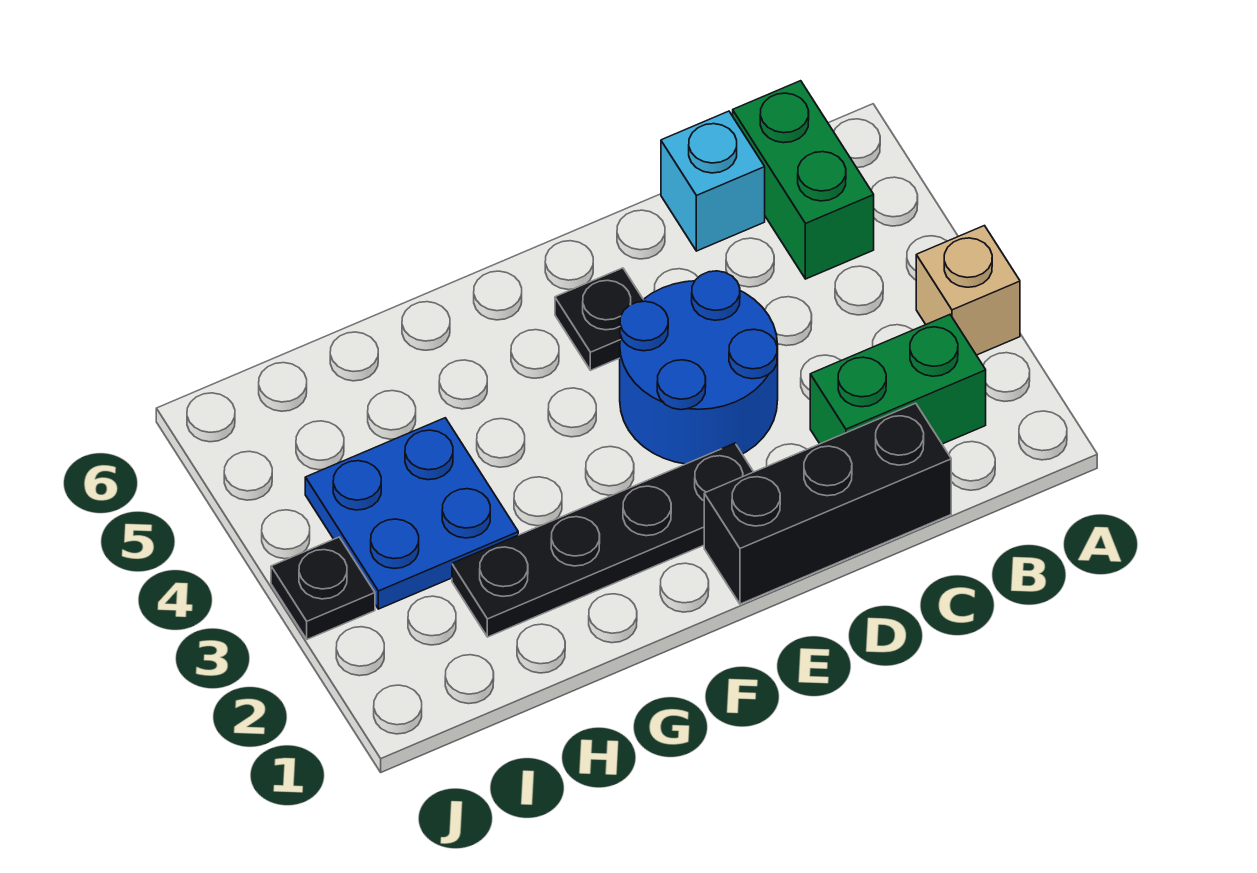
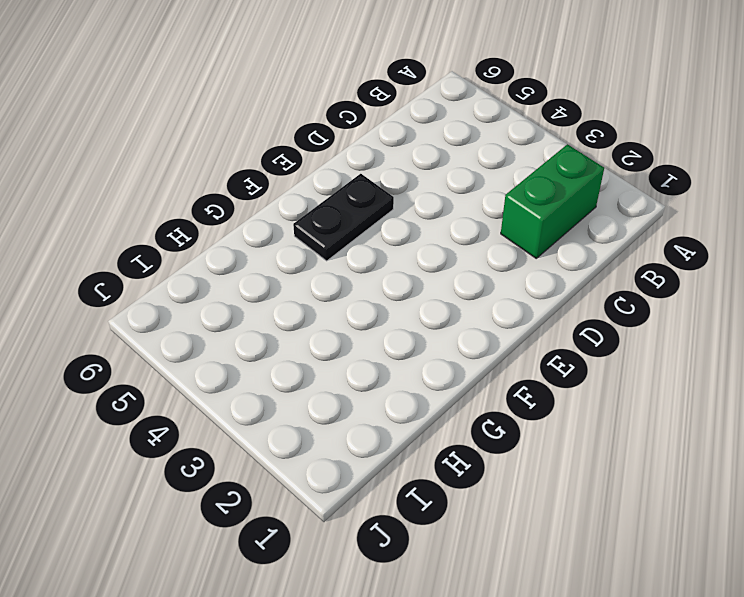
black 1x2 plate [293,174,394,261] -> black 1x1 plate [555,268,643,370]
none -> tan 1x1 brick [916,226,1020,355]
none -> green 1x2 brick [733,81,874,279]

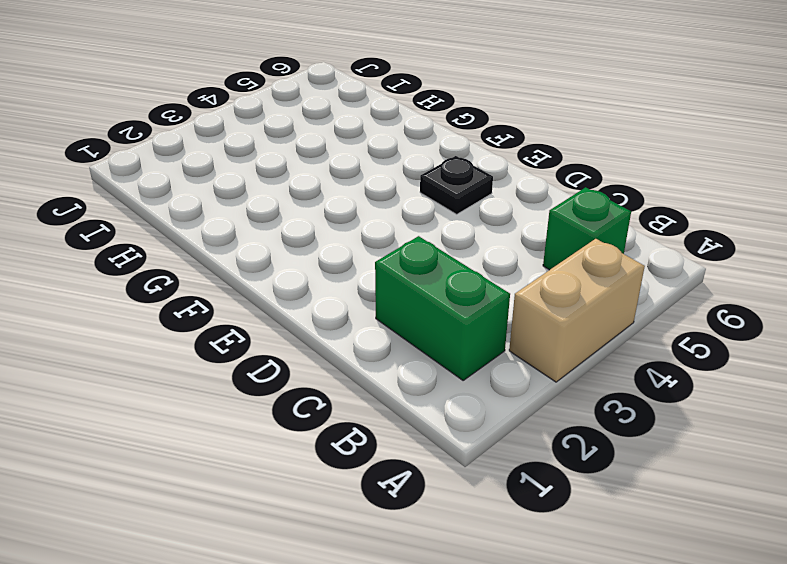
tan 1x2 brick [509,239,645,382] -> tan 1x1 brick [916,226,1020,355]
green 1x1 brick [543,187,631,270] -> green 1x2 brick [733,81,874,279]
none -> black 1x3 brick [704,403,951,604]
none -> cyan 1x1 brick [661,111,765,251]

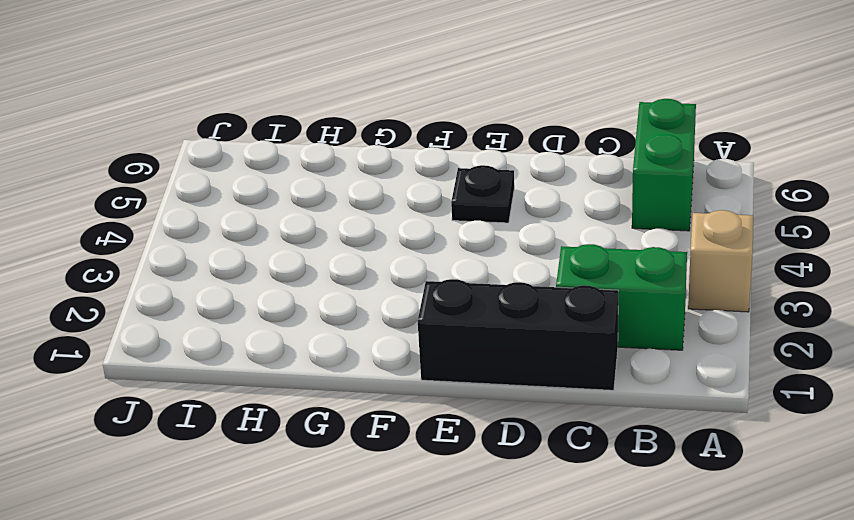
none -> cyan 1x1 brick [661,111,765,251]
none -> blue 2x2 round brick [620,271,778,464]

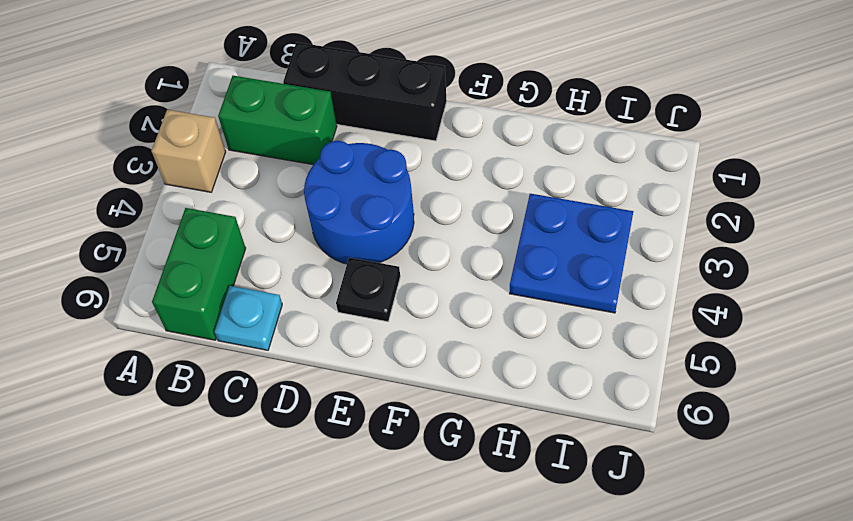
cyan 1x1 plate [214,286,282,350] -> cyan 1x1 brick [661,111,765,251]
none -> black 1x4 plate [452,443,753,637]
none -> black 1x1 plate [271,537,375,639]

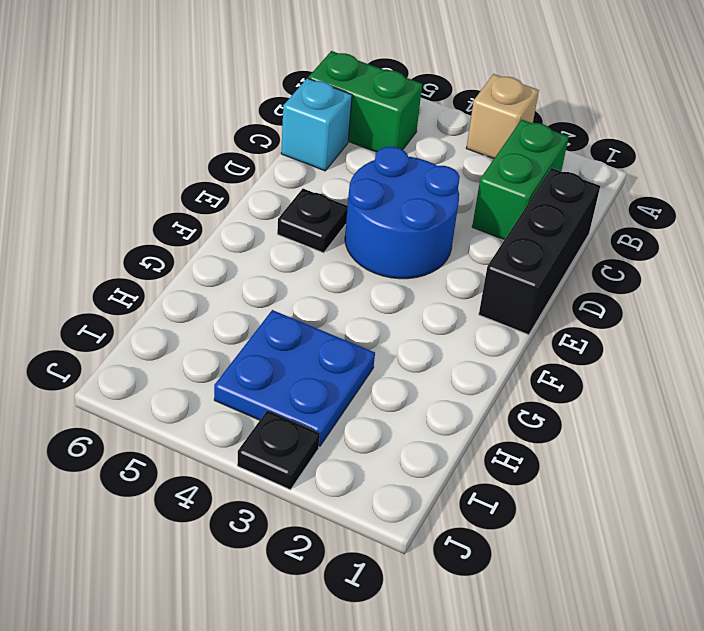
none -> black 1x4 plate [452,443,753,637]

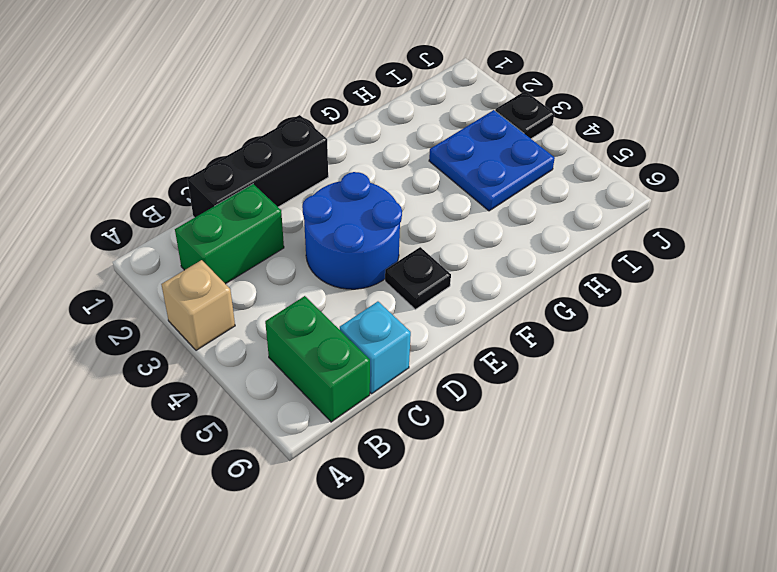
none -> black 1x4 plate [452,443,753,637]

